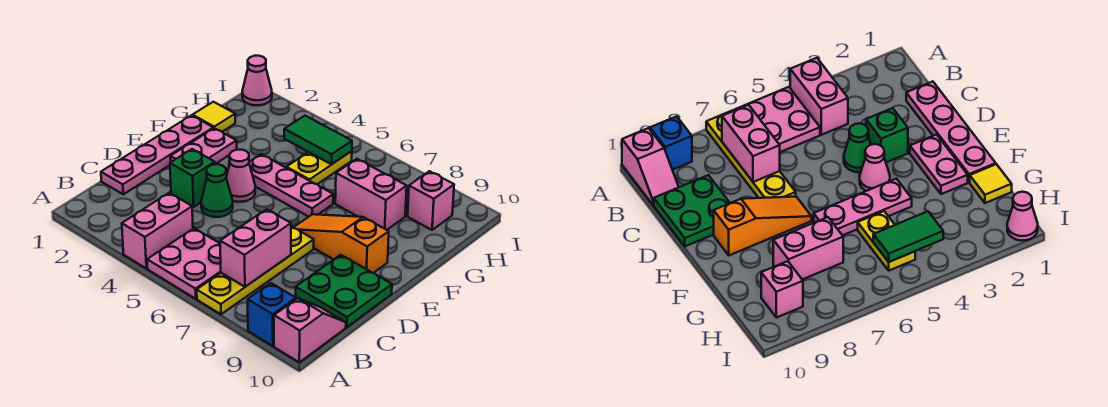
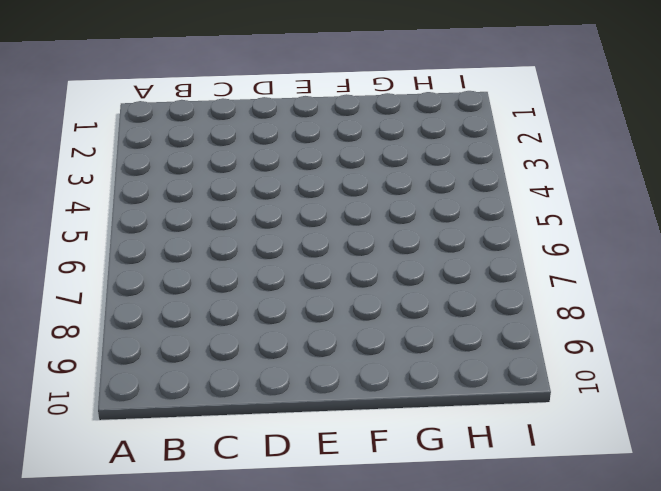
none -> pink 1x2 brick [122,193,193,268]
none -> pink 2x2 plate [147,228,221,299]
none -> yellow 1x4 plate [197,226,314,314]

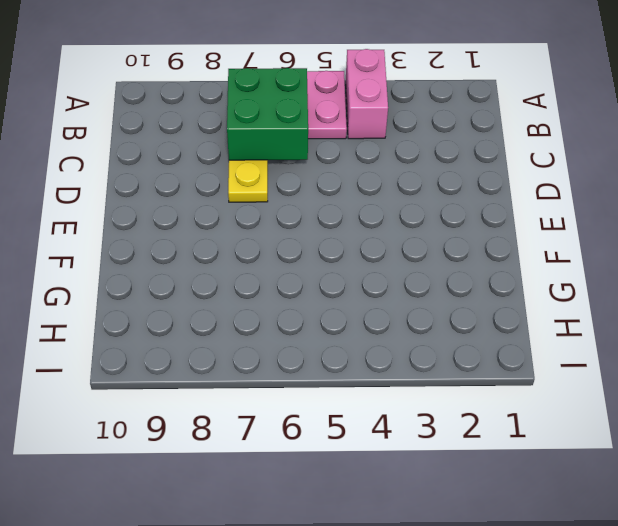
green 2x2 brick [227,68,308,160] -> pink 1x2 brick [220,209,291,287]
none -> blue 1x1 brick [248,283,296,346]
none -> pink 1x2 slope [274,298,346,362]
none -> pink 1x4 plate [101,115,213,194]

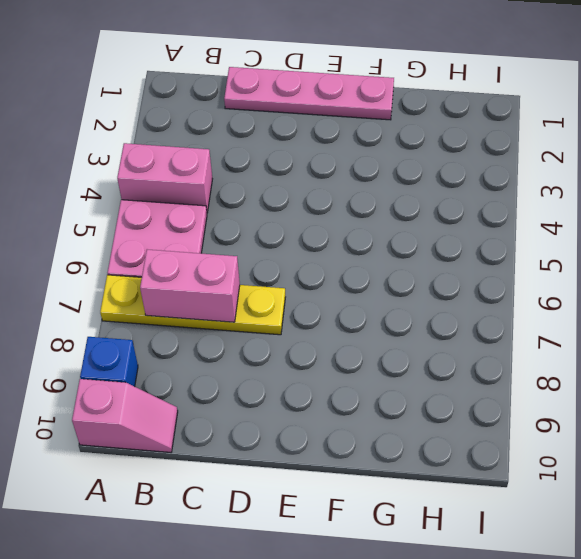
none -> green 2x2 plate [296,255,392,327]
none -> green 1x1 brick [170,149,215,207]
none -> green 1x1 cone [201,164,233,217]

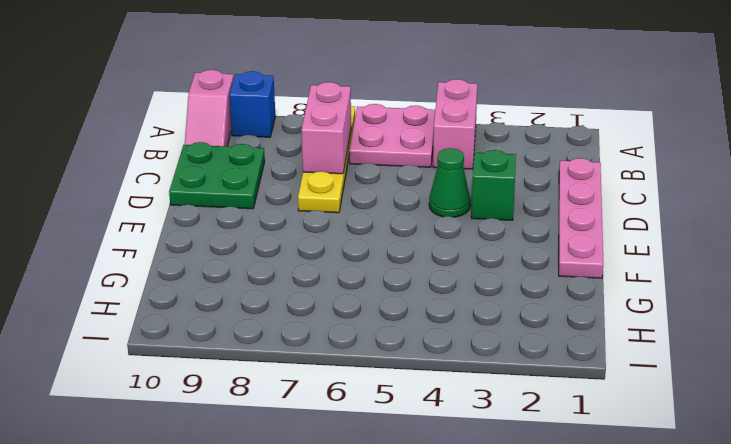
none -> pink 1x2 plate [170,128,237,164]
none -> pink 1x1 cone [226,150,255,202]
none -> orange 1x3 slope [294,214,389,273]

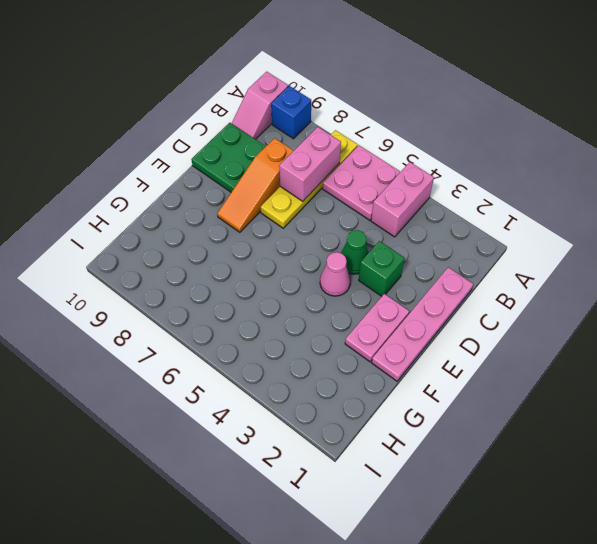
orange 1x3 slope [217,138,294,232] -> orange 1x3 slope turned to [294,214,389,273]
none -> pink 1x3 plate [249,154,333,217]
none -> yellow 1x1 tile [192,102,235,132]
none -> yellow 1x2 plate [286,151,352,184]

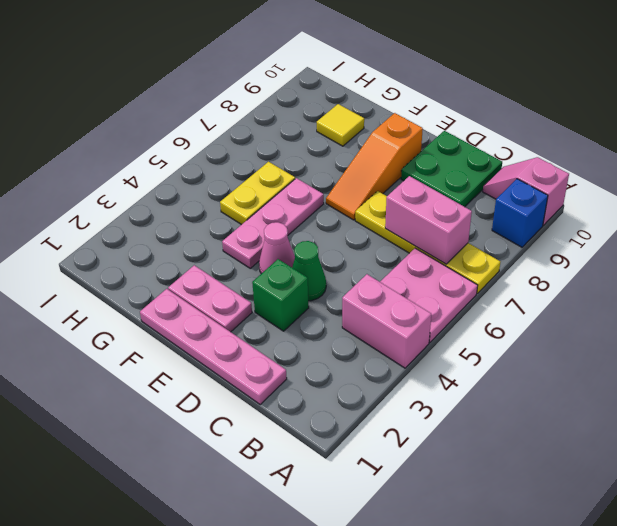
yellow 1x2 plate [220,162,295,225] -> yellow 1x2 plate turned to [286,151,352,184]
yellow 1x1 tile [317,104,364,146] -> yellow 1x1 tile moved to [192,102,235,132]
none -> pink 1x2 brick [335,159,407,230]
none -> pink 1x1 brick [408,171,454,230]
none -> pink 1x1 cone [242,56,272,105]

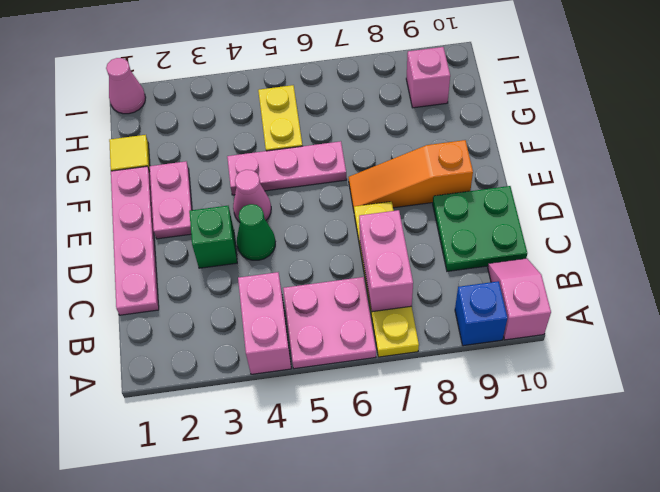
none -> pink 1x2 brick [335,159,407,230]
none -> green 1x2 tile [284,116,352,164]

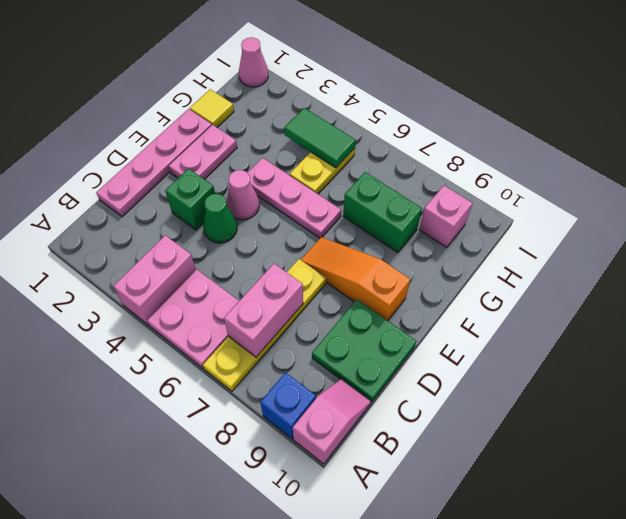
green 1x2 brick [343,172,422,253] -> pink 1x2 brick [335,159,407,230]

